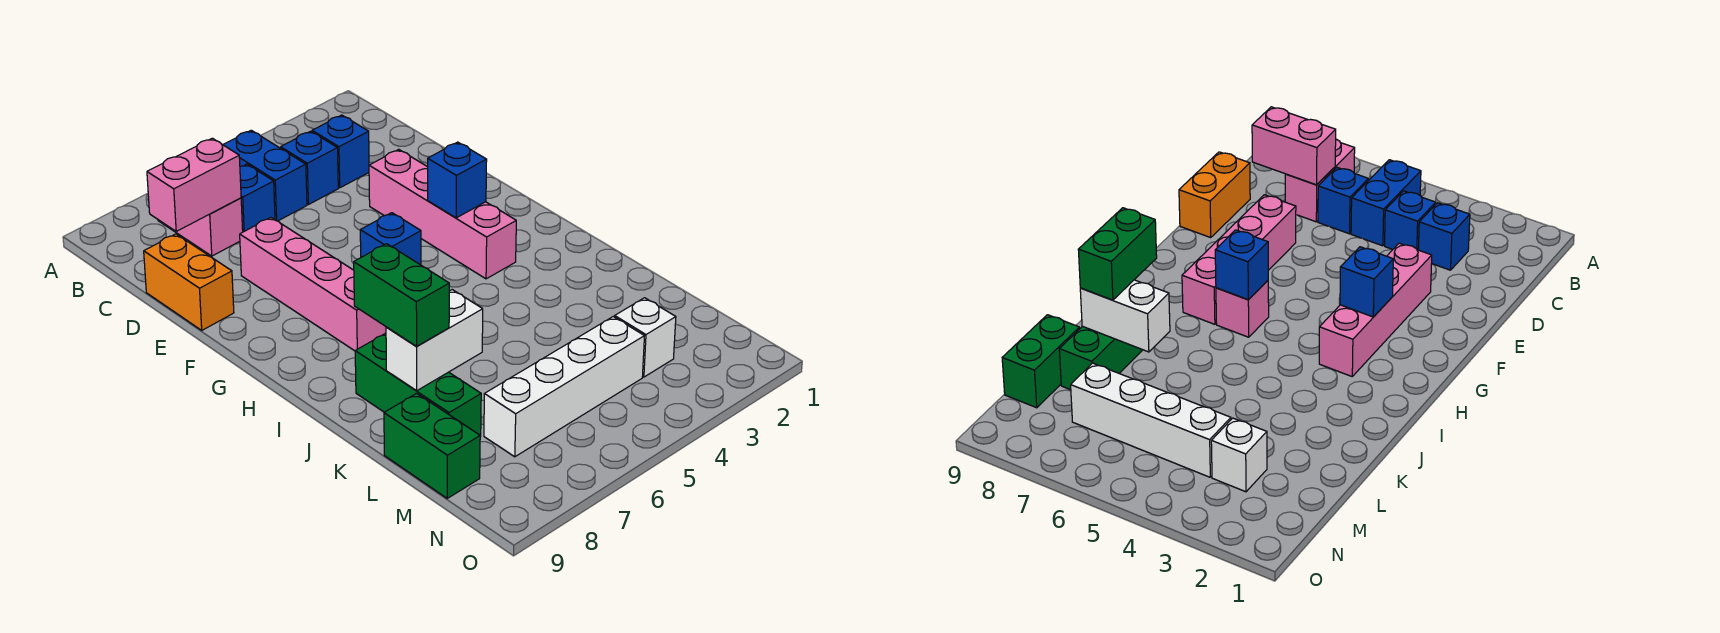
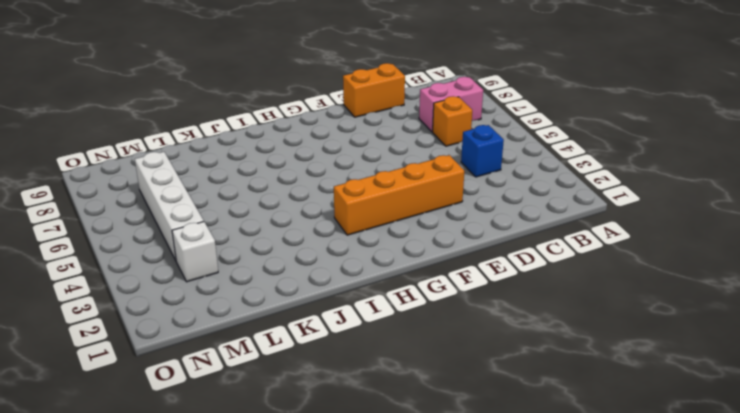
orange 1x1 brick [433,96,472,146] -> blue 1x1 brick [240,164,275,232]
orange 1x4 brick [334,155,464,235] -> pink 1x4 brick [369,149,516,279]
none -> blue 1x2 brick [223,130,307,221]
none -> blue 1x1 brick [312,115,369,188]
none -> pink 1x4 brick [240,218,386,351]

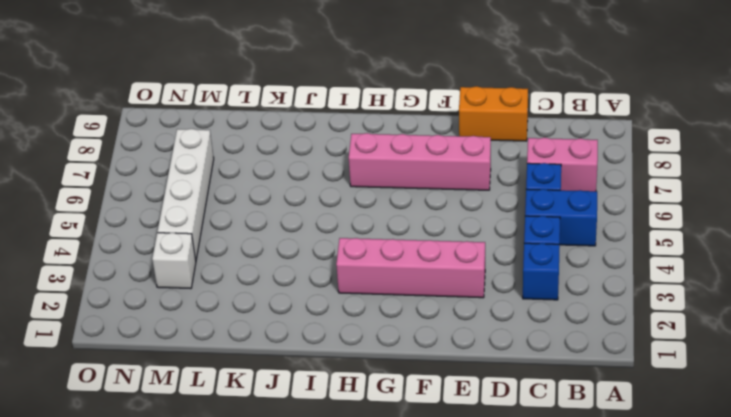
none -> pink 1x1 brick [1216,280,1269,337]
none -> green 1x3 brick [355,333,481,436]
none -> green 1x2 brick [384,393,480,498]

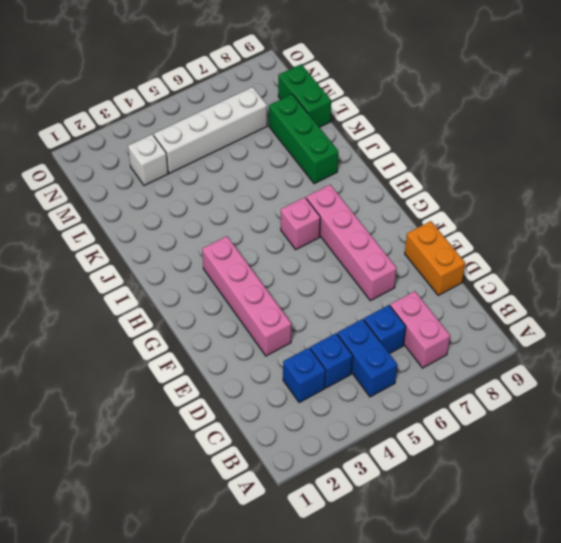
none -> pink 1x2 brick [147,138,241,231]
none -> blue 1x1 brick [428,142,487,218]
none -> blue 1x1 brick [360,213,421,265]

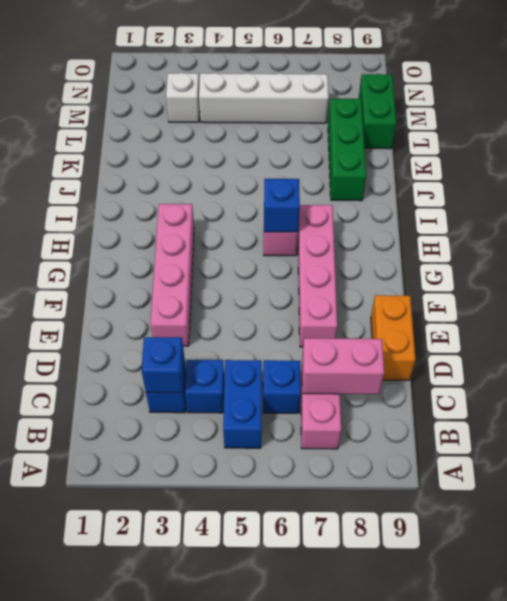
blue 1x1 brick [142,337,185,393] -> blue 1x1 brick moved to [428,142,487,218]
none -> white 1x2 brick [386,290,483,390]
none -> green 1x2 brick [354,244,449,346]

